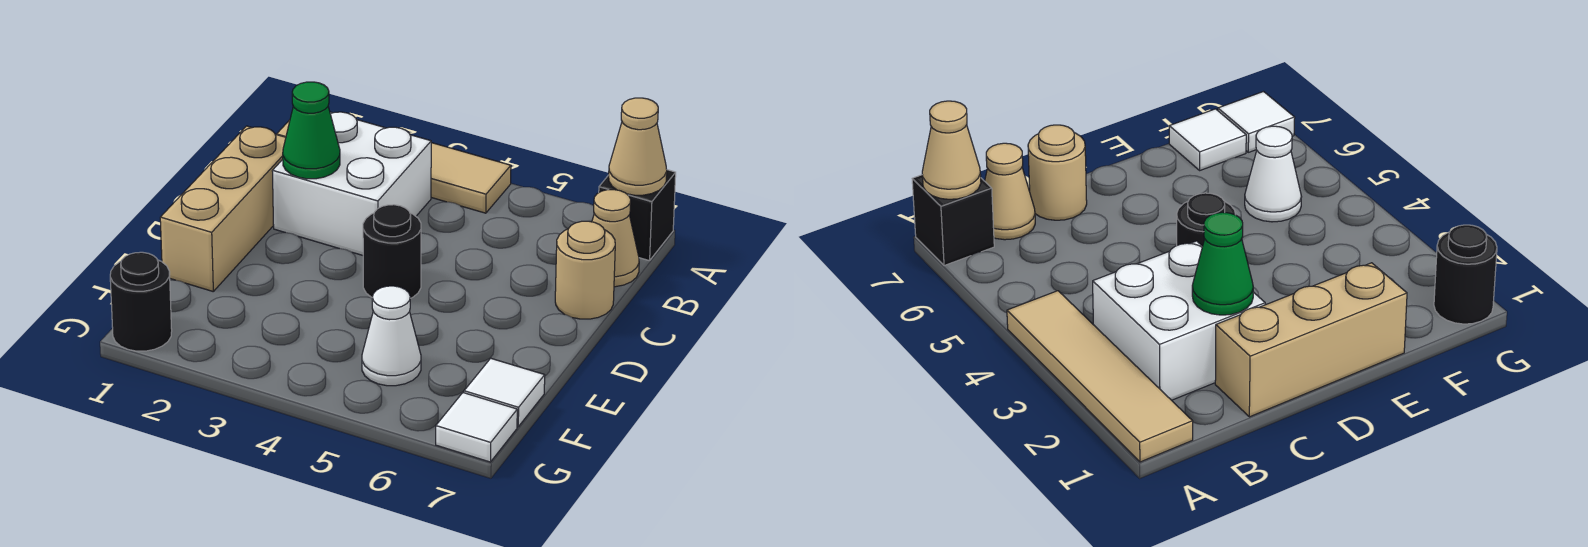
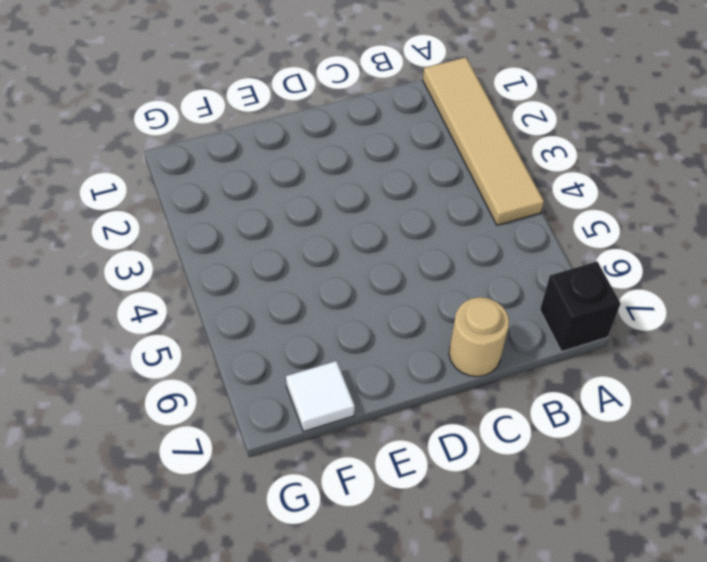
none -> white 2x2 brick [272,112,431,255]
none -> tan 1x1 cone [592,190,639,287]
none -> tan 1x3 brick [160,126,286,291]

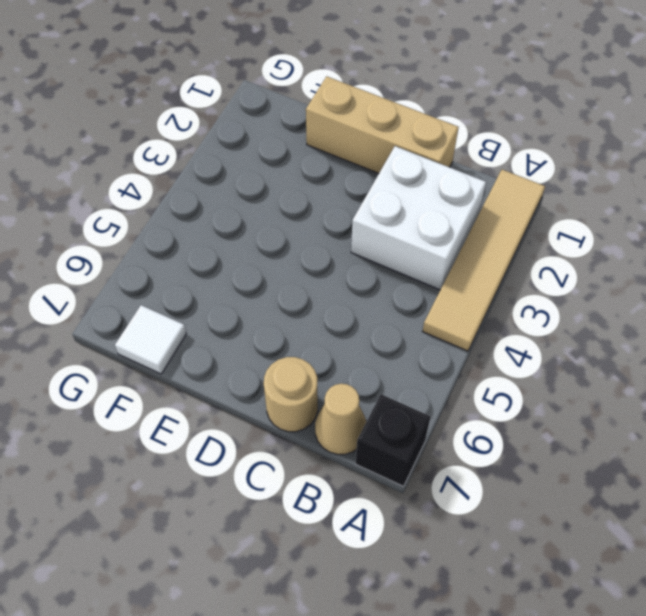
none -> black 1x1 round brick [363,205,421,298]
none -> white 1x1 cone [362,286,421,386]
none -> black 1x1 round brick [110,252,172,351]

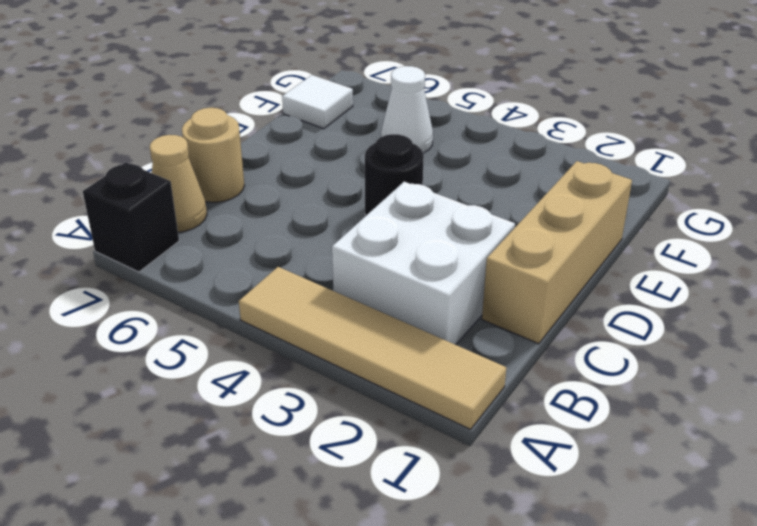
none -> black 1x1 round brick [110,252,172,351]
none -> white 1x1 tile [436,393,517,462]
none -> tan 1x1 cone [609,98,667,195]

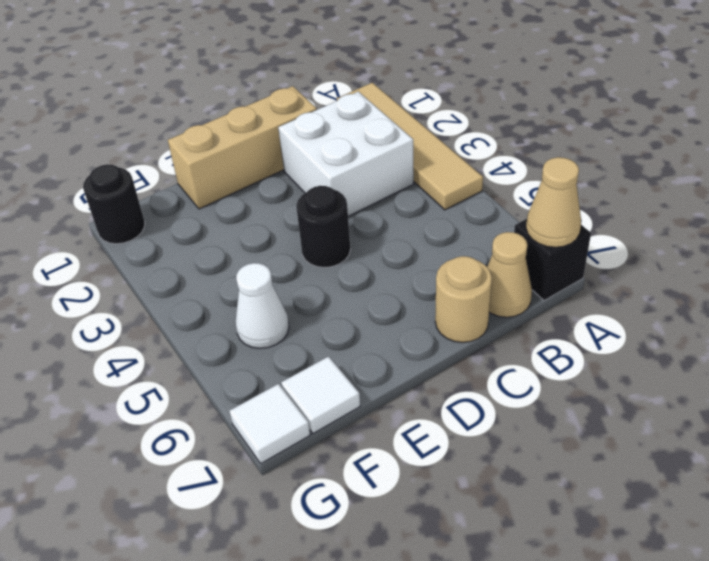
none -> green 1x1 cone [283,82,340,179]

